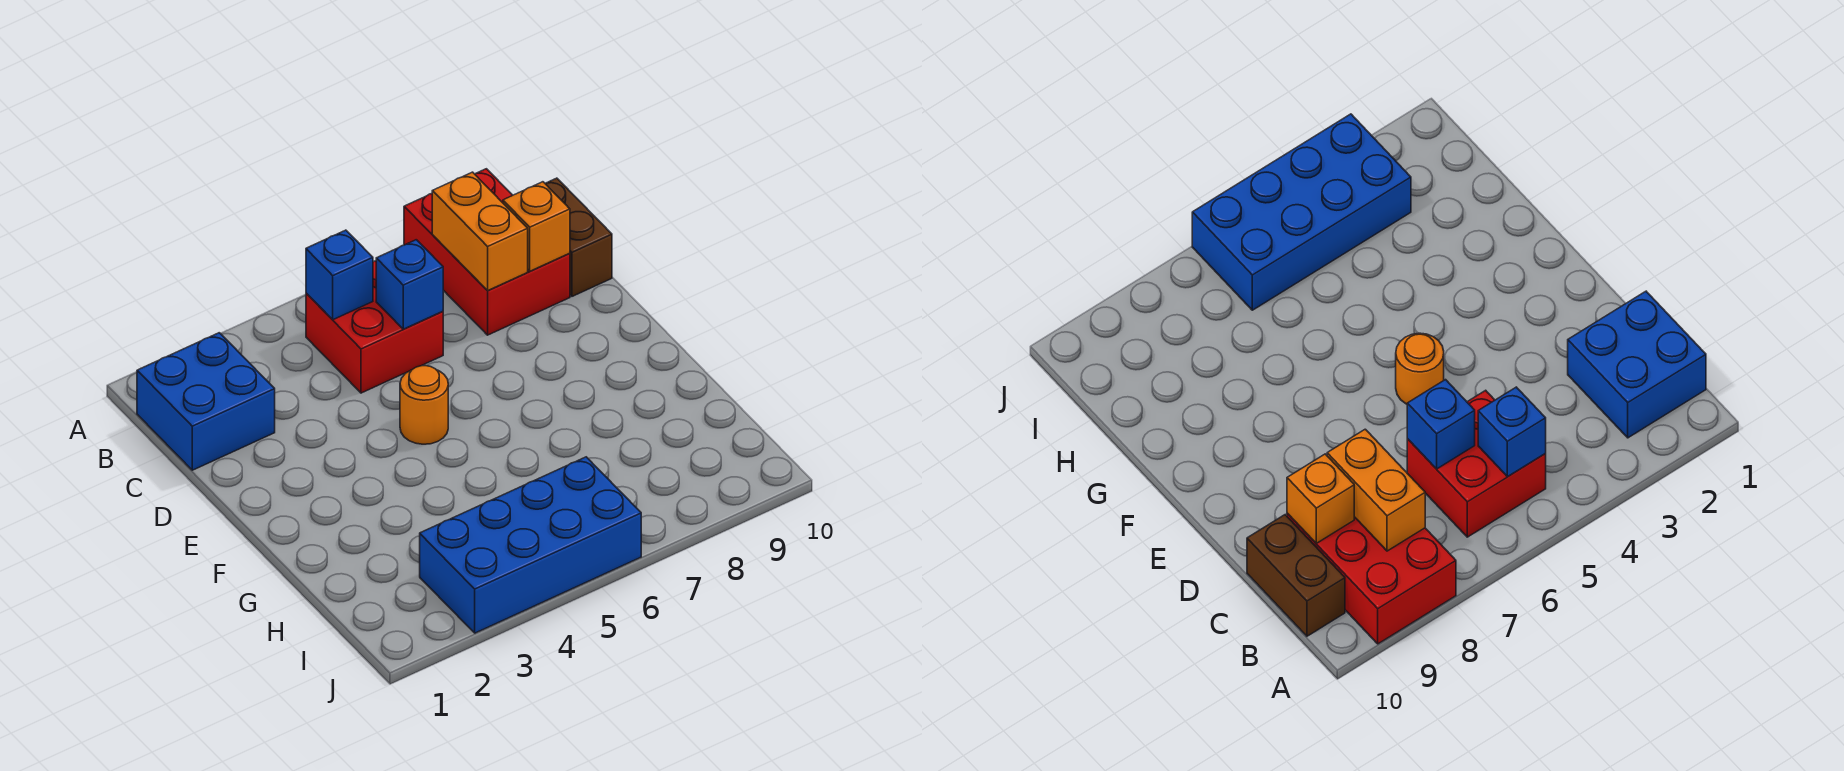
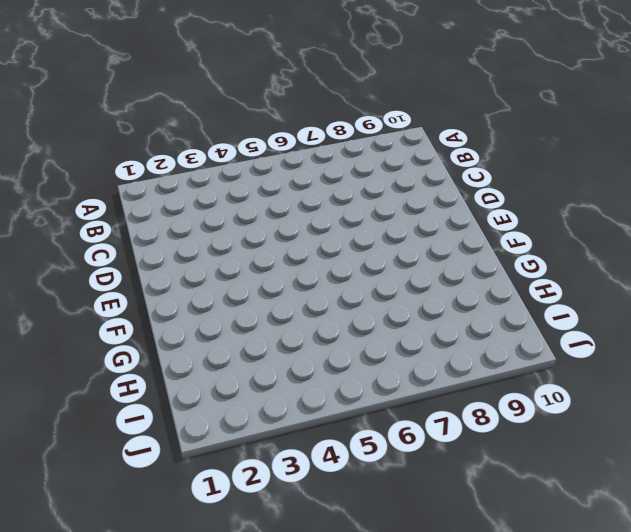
none -> red 2x3 brick [404,169,570,335]
none -> blue 2x2 brick [137,333,275,470]

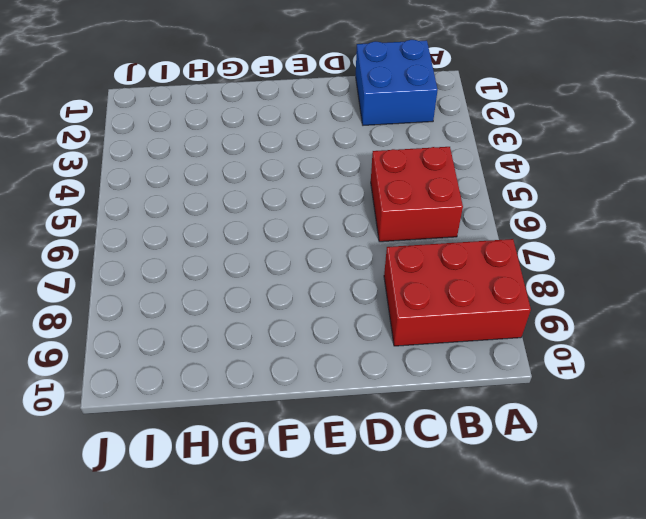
none -> brown 1x2 brick [545,178,612,296]
none -> orange 1x1 round brick [400,366,448,444]

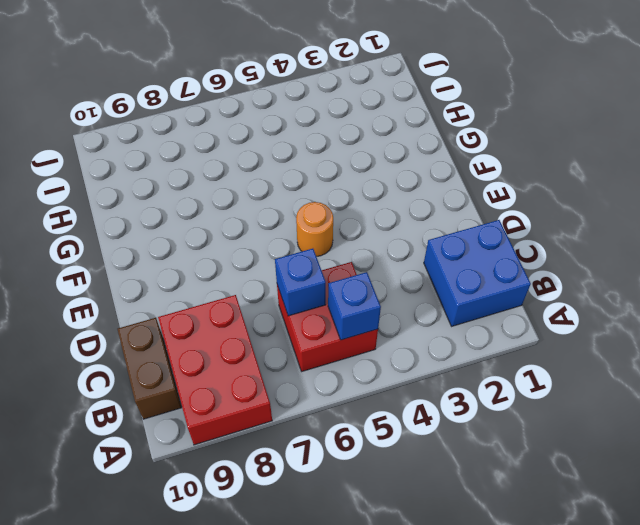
none -> blue 2x4 brick [420,457,641,633]
none -> orange 1x2 brick [432,172,528,291]

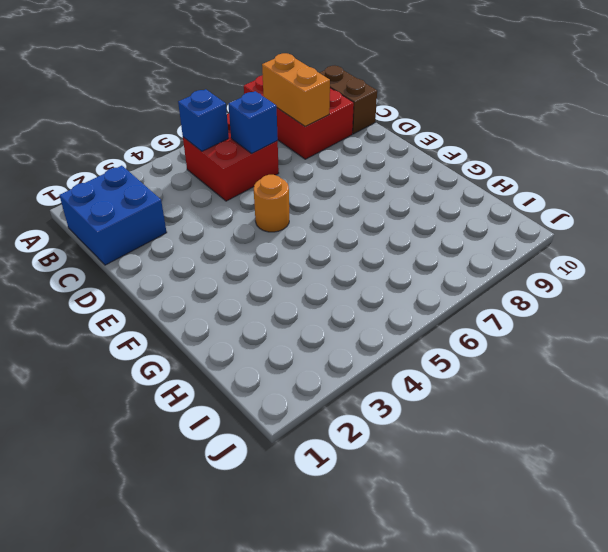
none -> blue 2x4 brick [420,457,641,633]
none -> orange 1x1 brick [503,182,570,271]

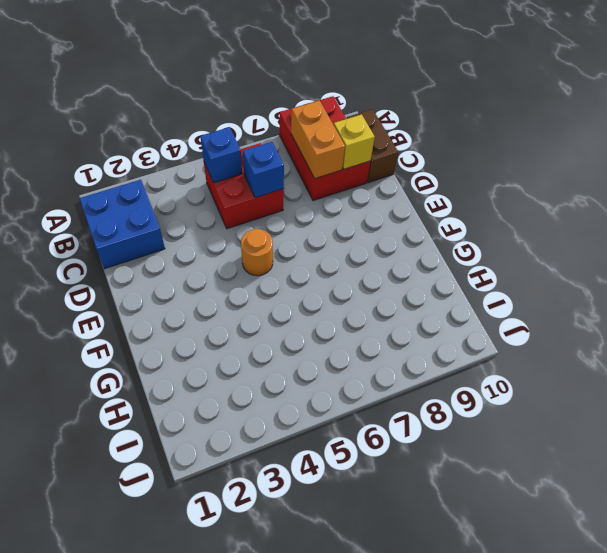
yellow 1x1 brick [334,114,375,169] -> orange 1x1 brick [503,182,570,271]
none -> blue 2x4 brick [420,457,641,633]

